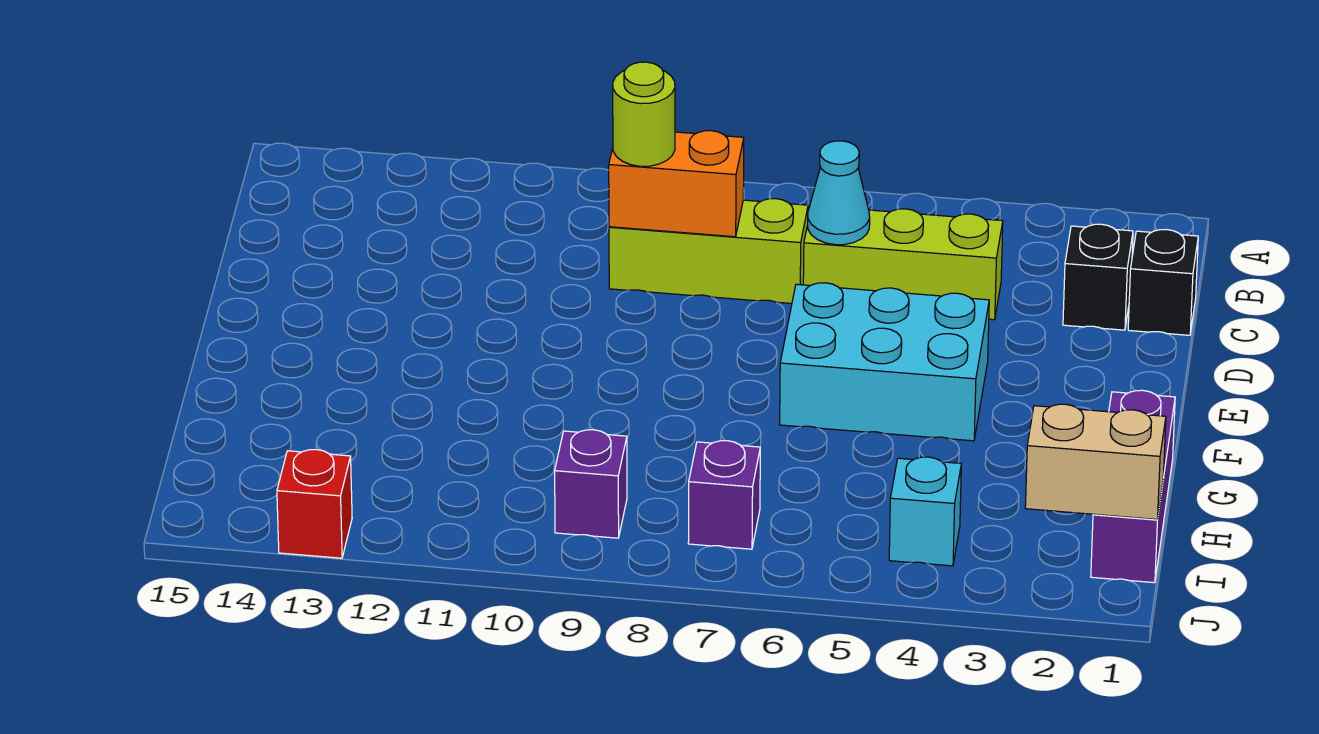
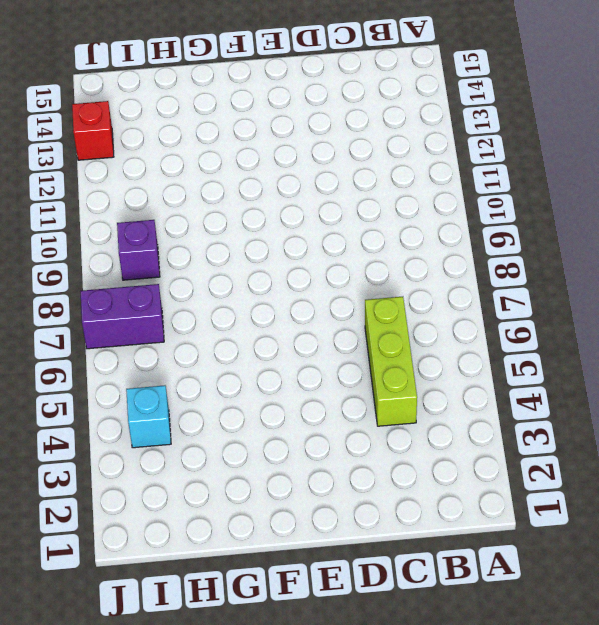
purple 1x2 brick [81,284,164,349] -> purple 1x1 brick [688,441,760,549]
none -> black 1x1 brick [1128,230,1198,335]
none -> black 1x1 brick [1063,224,1133,330]
none -> lime 1x3 brick [609,199,808,303]

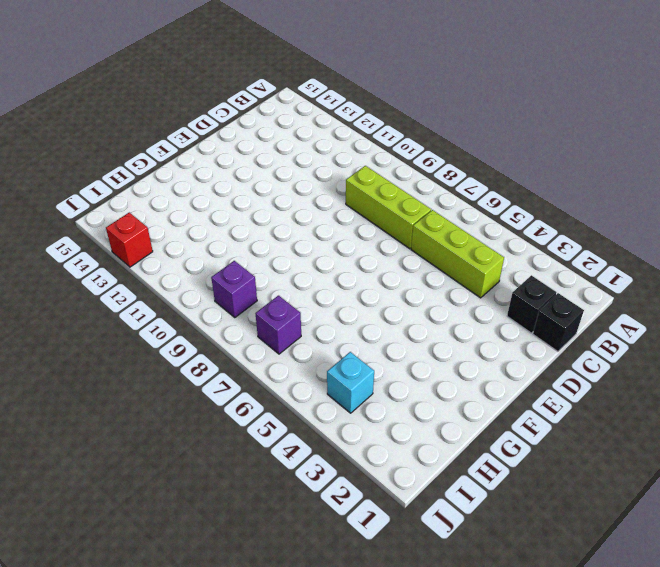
none -> cyan 2x3 brick [780,283,989,441]
none -> purple 1x3 brick [1091,390,1175,583]
none -> cyan 1x1 cone [808,141,870,245]

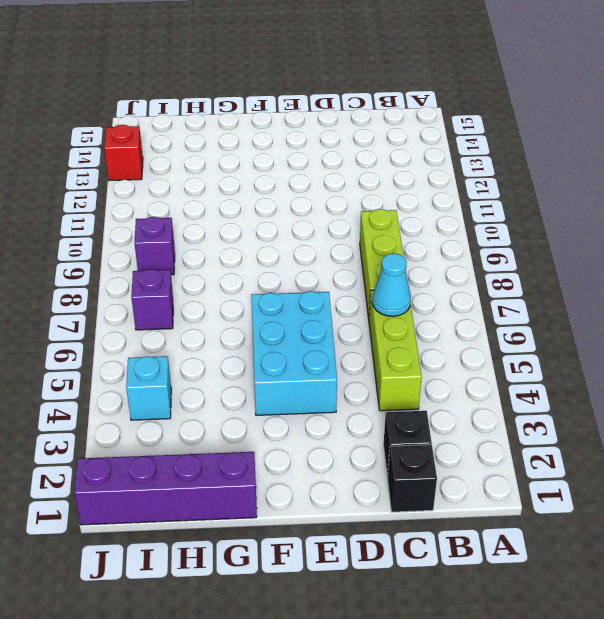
purple 1x4 brick [74,452,257,525] -> purple 1x3 brick [1091,390,1175,583]
none -> orange 1x2 brick [609,131,744,237]
none -> tan 1x2 brick [1025,404,1166,520]
none -> lime 1x1 round brick [613,62,675,166]

